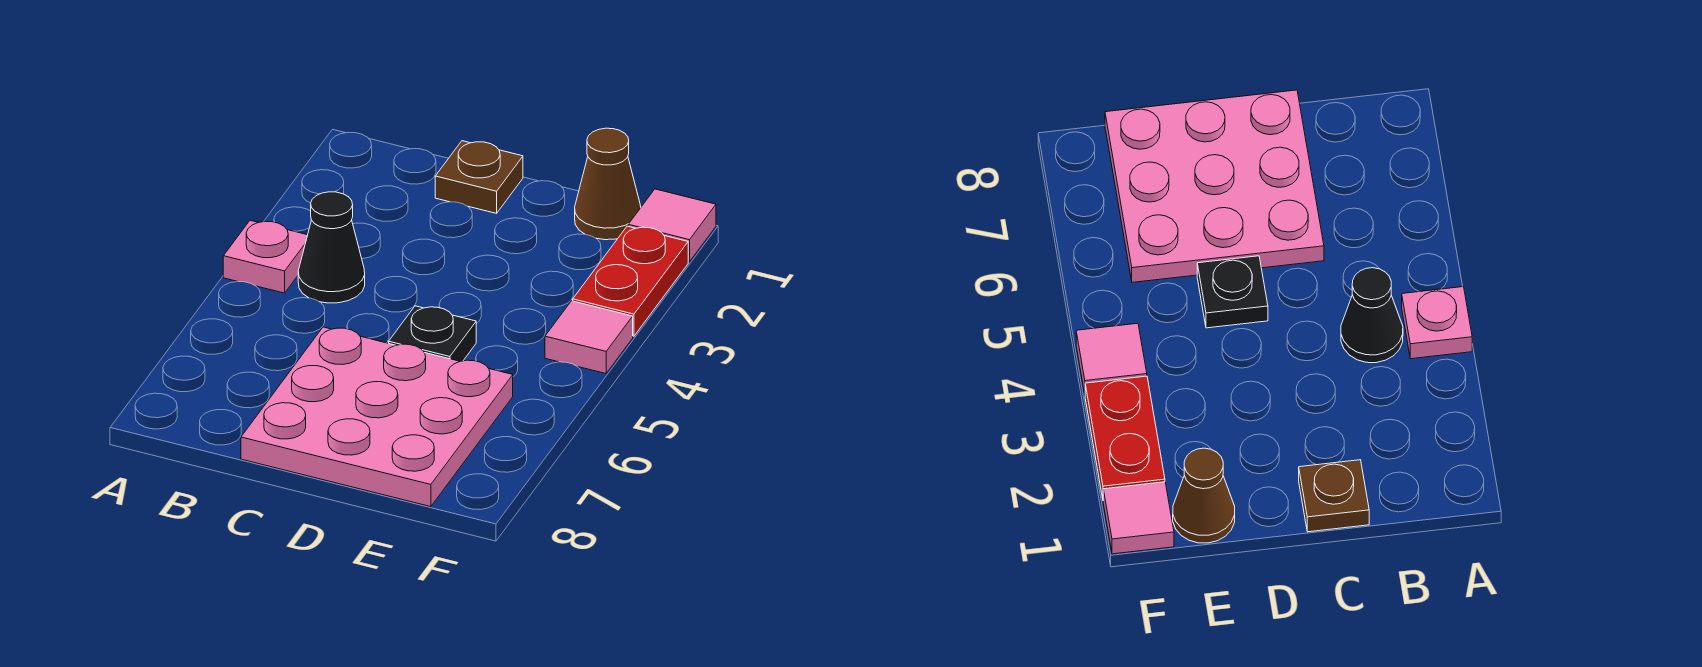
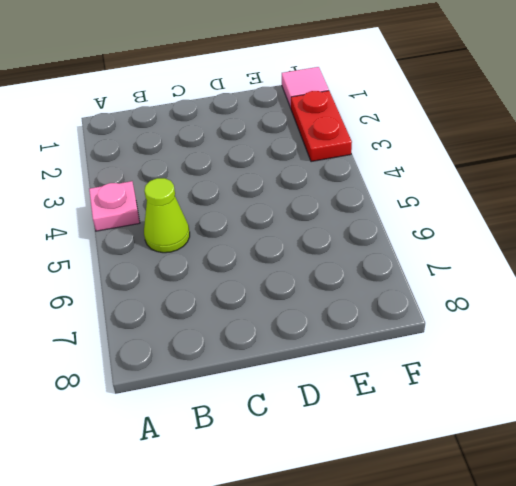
lime 1x1 cone [144,178,190,253] -> none
none -> black 1x1 cone [298,192,365,303]
none -> brown 1x1 plate [435,141,523,213]

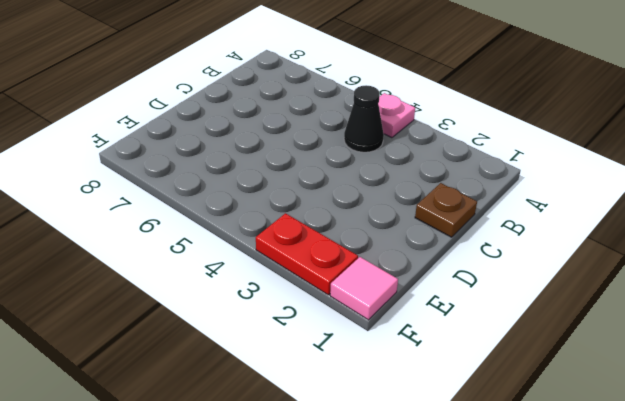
none -> pink 3x3 plate [241,327,513,507]
none -> black 1x1 plate [389,306,476,361]

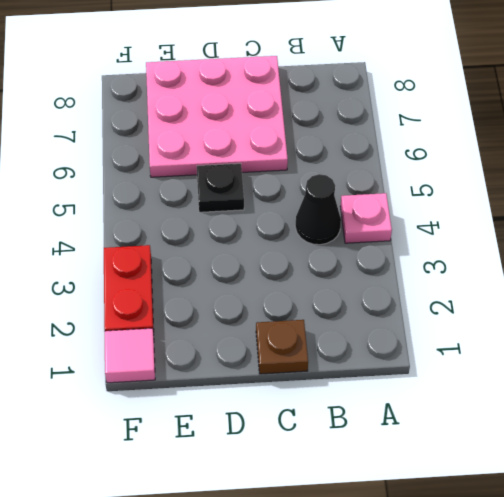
none -> brown 1x1 cone [575,128,641,240]
none -> pink 1x1 tile [545,301,633,374]

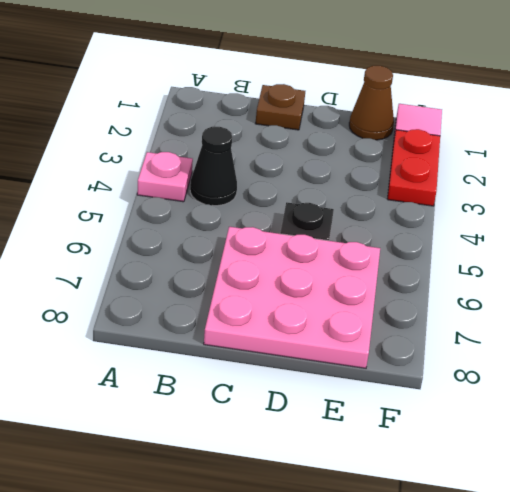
none -> pink 1x1 tile [545,301,633,374]

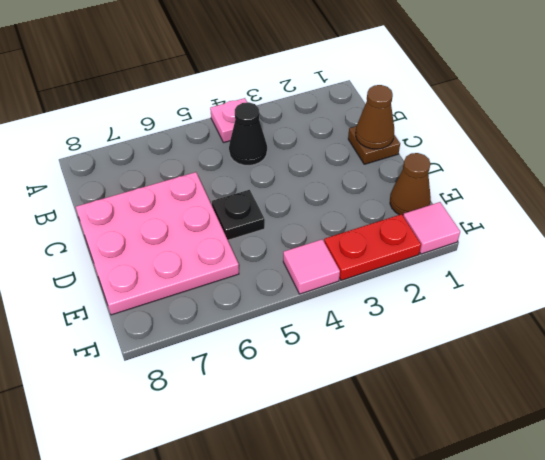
brown 1x1 cone [356,85,394,149] -> none

